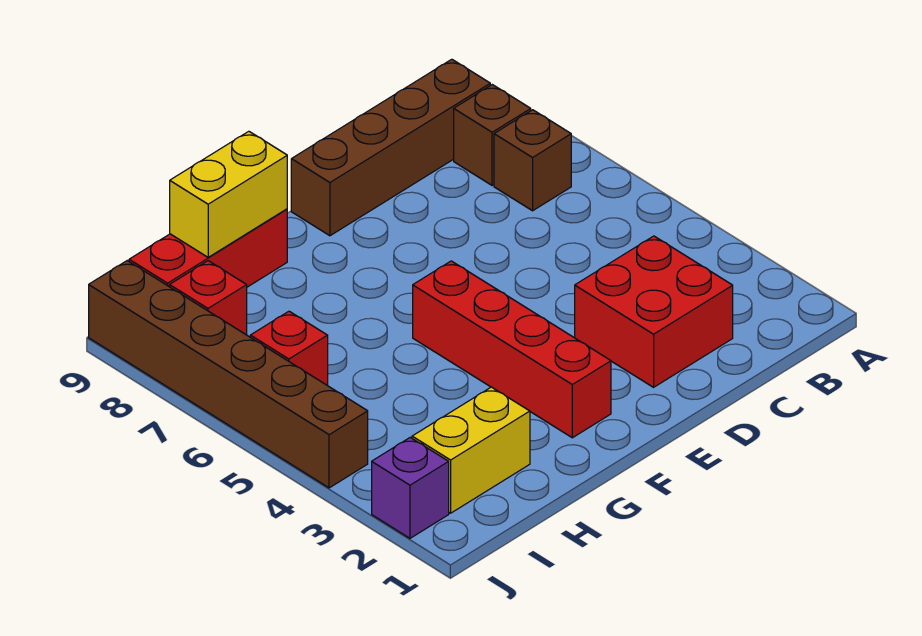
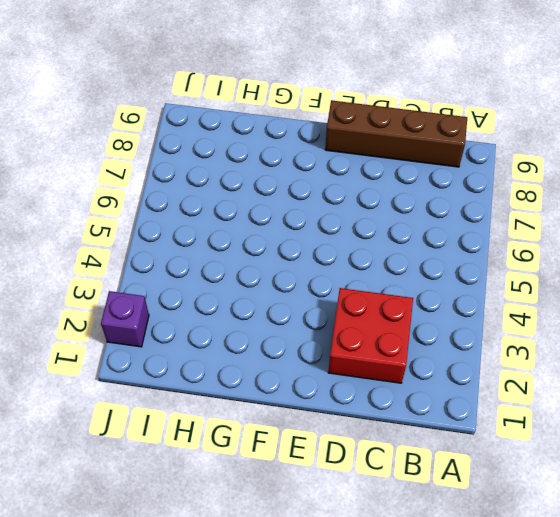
none -> brown 1x1 brick [494,110,571,211]
none -> brown 1x1 brick [454,85,531,185]
none -> red 1x4 brick [413,261,611,438]

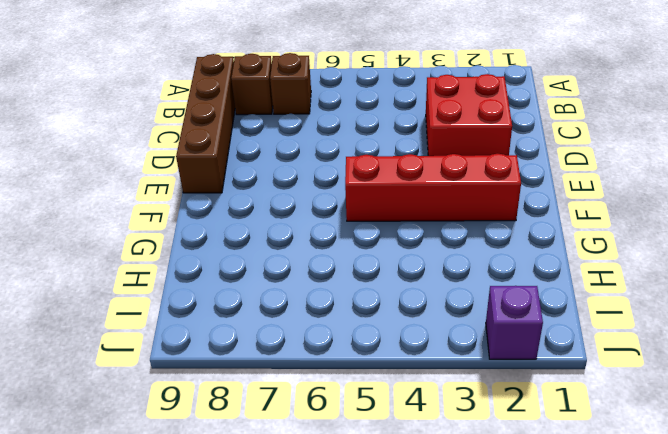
none -> red 1x3 brick [129,209,287,287]
none -> yellow 1x2 brick [412,387,530,513]
none -> red 1x1 brick [250,311,328,386]

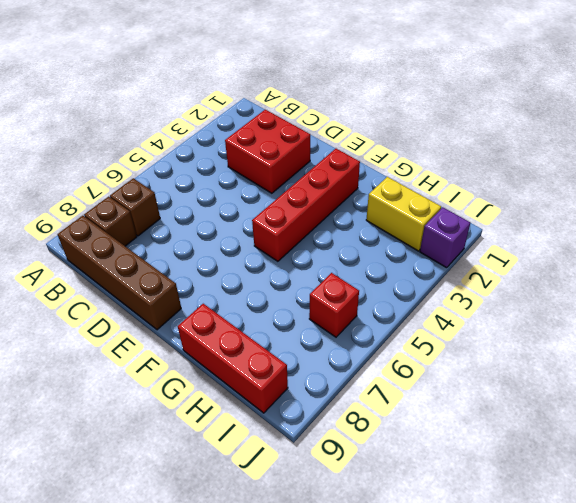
none -> red 1x1 brick [170,261,247,335]
none -> brown 1x6 brick [89,261,368,488]
none -> yellow 1x2 brick [170,131,287,257]

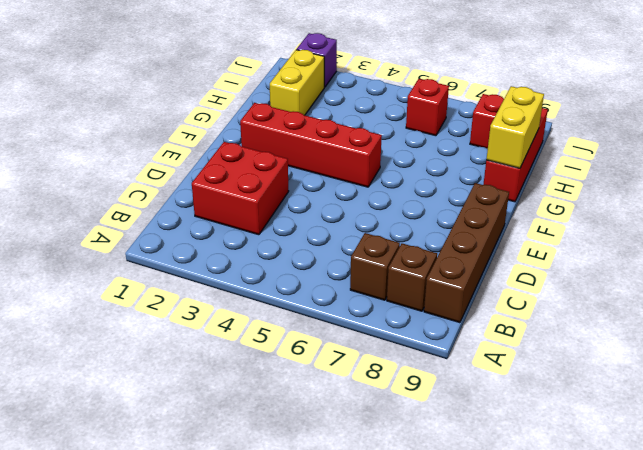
none -> brown 1x6 brick [89,261,368,488]

